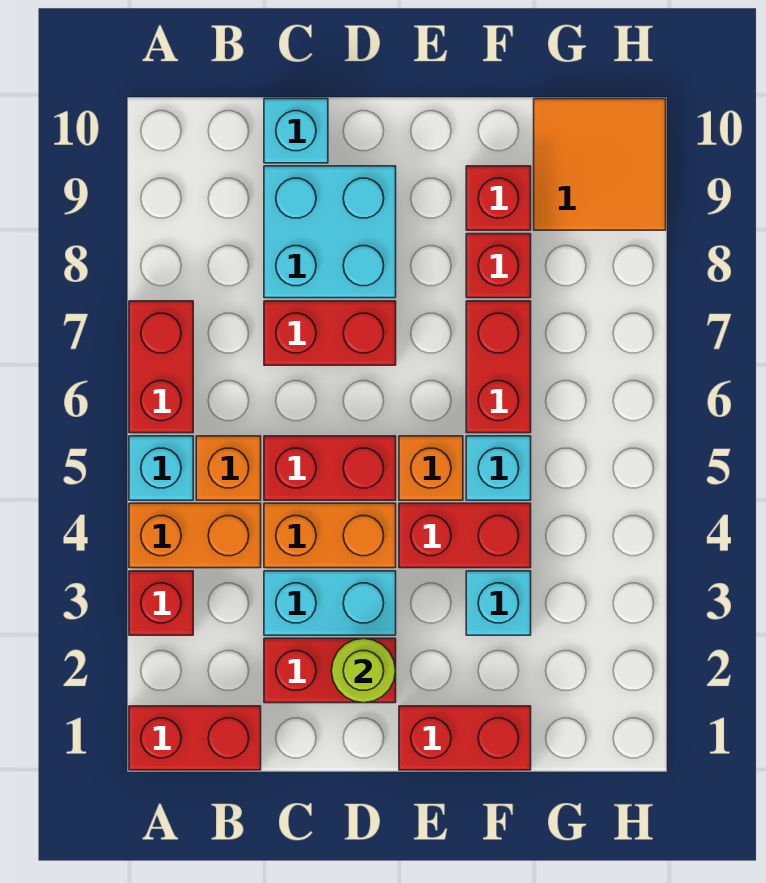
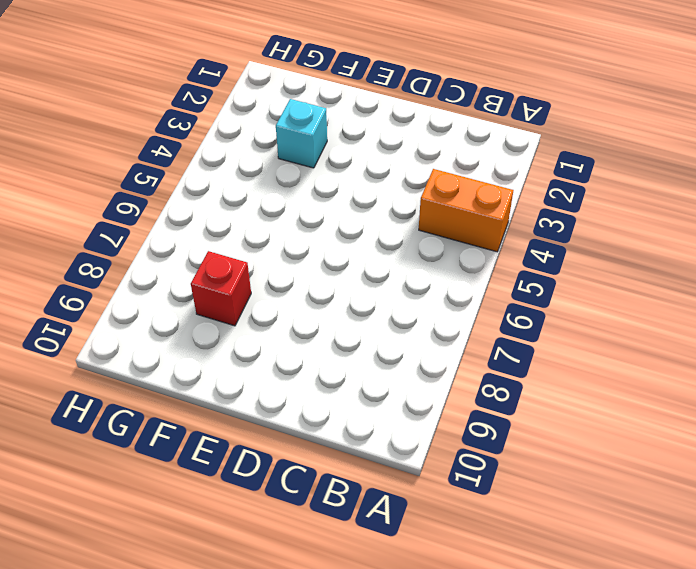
none -> red 1x2 brick [129,706,261,770]
none -> red 1x1 brick [129,571,193,635]
none -> cyan 1x1 brick [129,436,193,500]

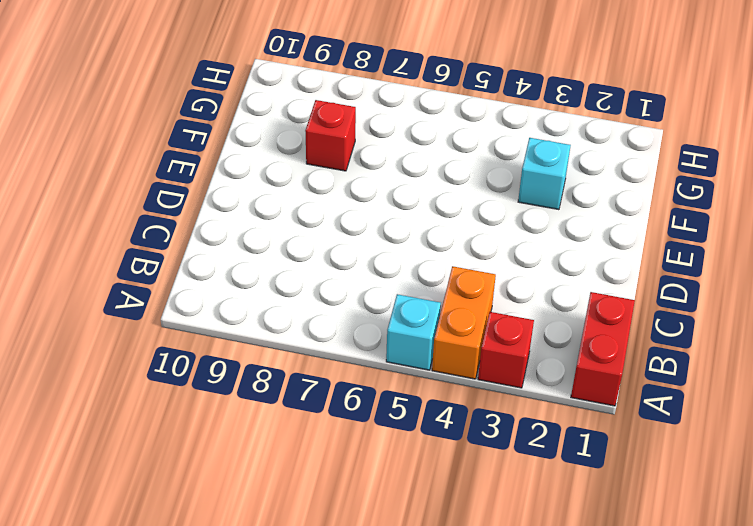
none -> red 1x2 brick [129,301,193,433]
none -> orange 1x1 brick [196,436,261,500]
none -> red 1x2 brick [264,638,396,703]

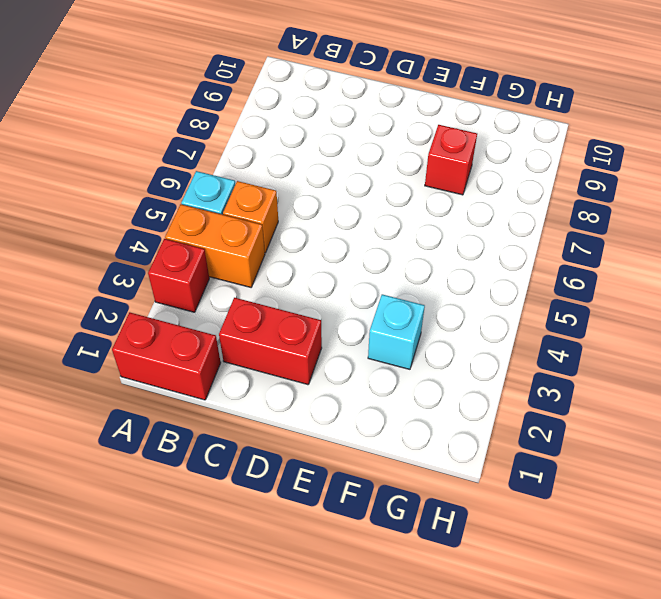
none -> red 1x2 brick [129,301,193,433]
none -> cyan 1x2 brick [264,571,396,635]
none -> orange 1x2 brick [264,503,396,568]

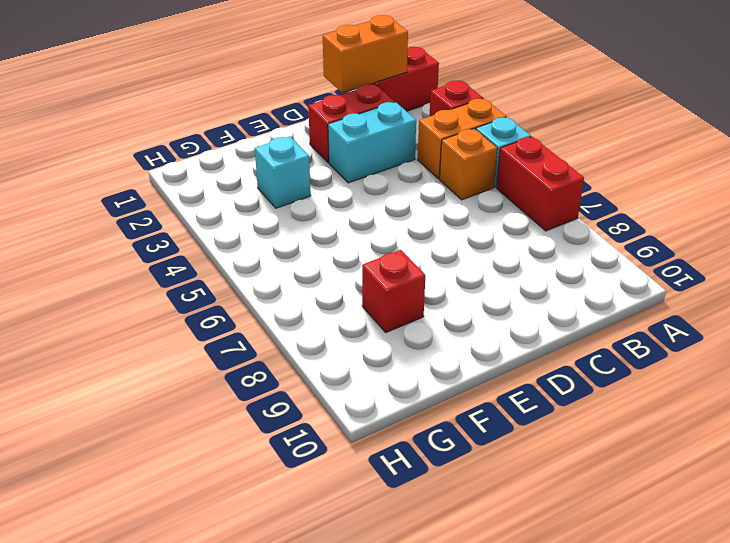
orange 1x2 brick [323,15,408,93] -> orange 1x2 brick moved to [264,503,396,568]
none -> red 1x2 brick [264,436,396,500]
none -> red 1x2 brick [264,301,396,365]
none -> cyan 2x2 brick [264,166,396,298]

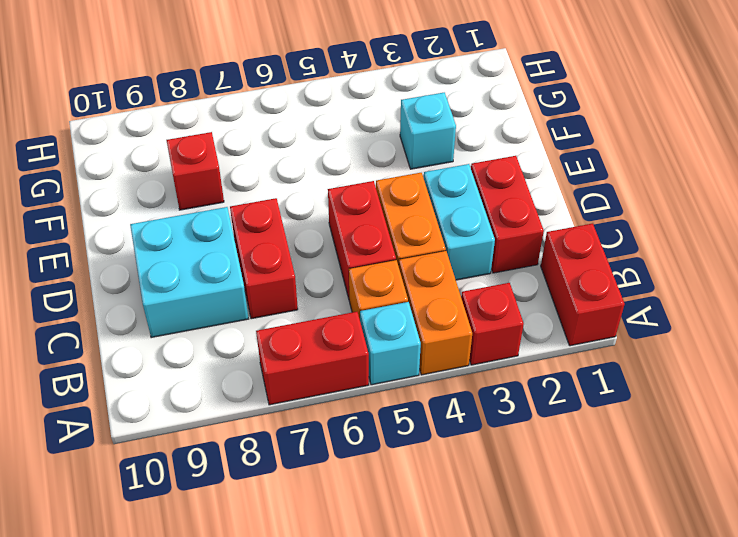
none -> cyan 1x1 brick [264,99,328,163]
none -> red 1x2 brick [399,706,531,770]
none -> red 1x2 brick [399,503,531,568]

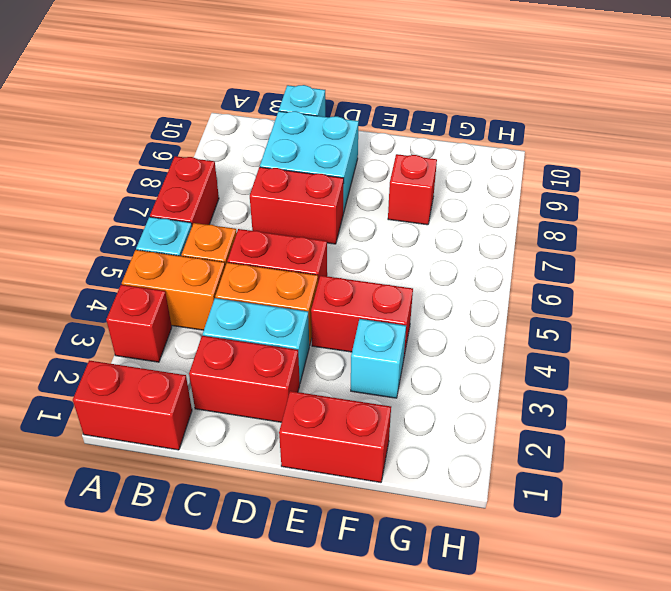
none -> orange 1x1 brick [399,436,463,500]
none -> cyan 1x1 brick [466,436,531,500]
none -> red 1x2 brick [466,301,531,433]

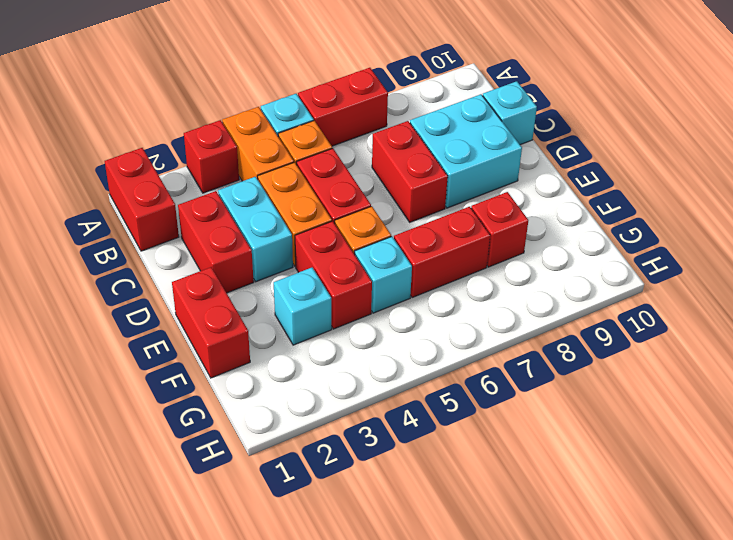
none -> red 1x1 brick [466,166,531,230]
none -> orange 2x2 tile [534,99,666,230]
none -> lime 1x1 round brick [331,638,396,703]

